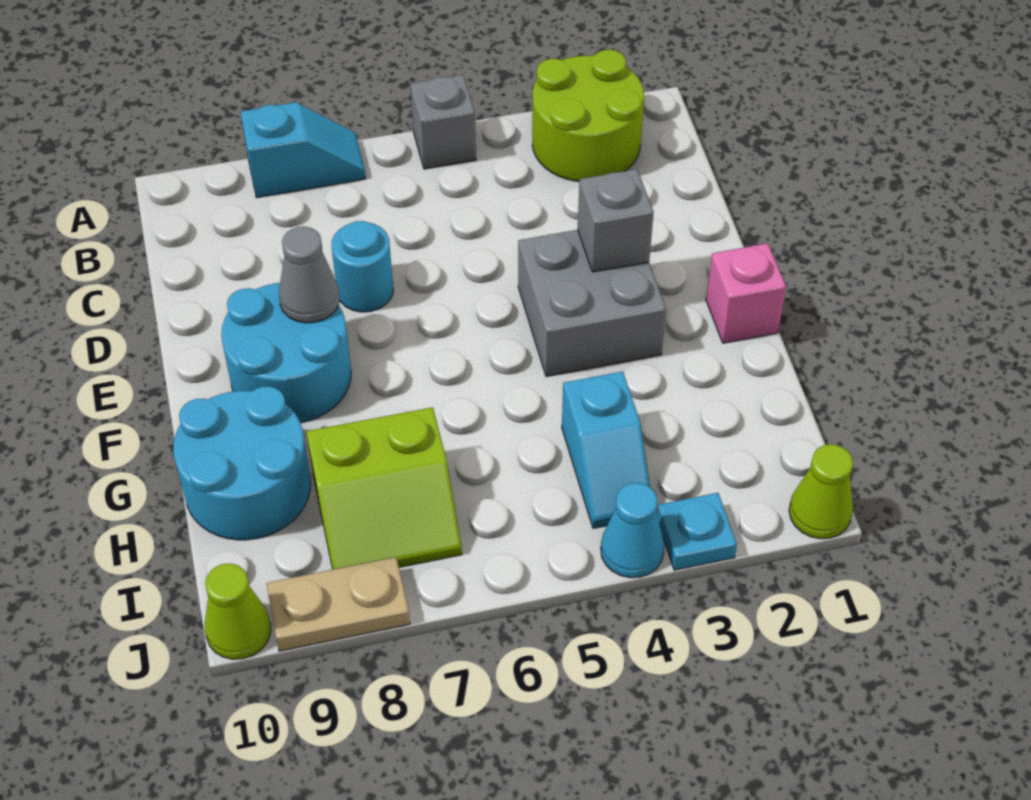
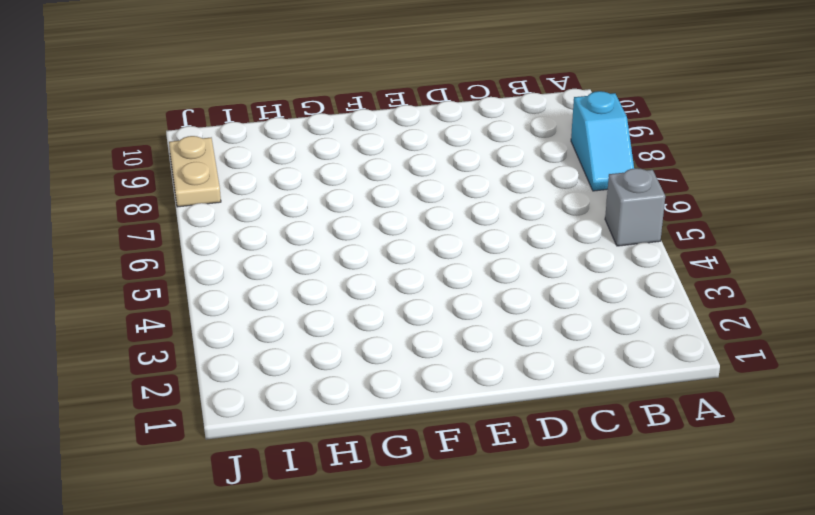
none -> lime 2x2 round brick [532,50,644,182]
none -> cyan 1x1 round brick [332,221,393,312]
none -> grey 2x2 brick [518,230,666,377]

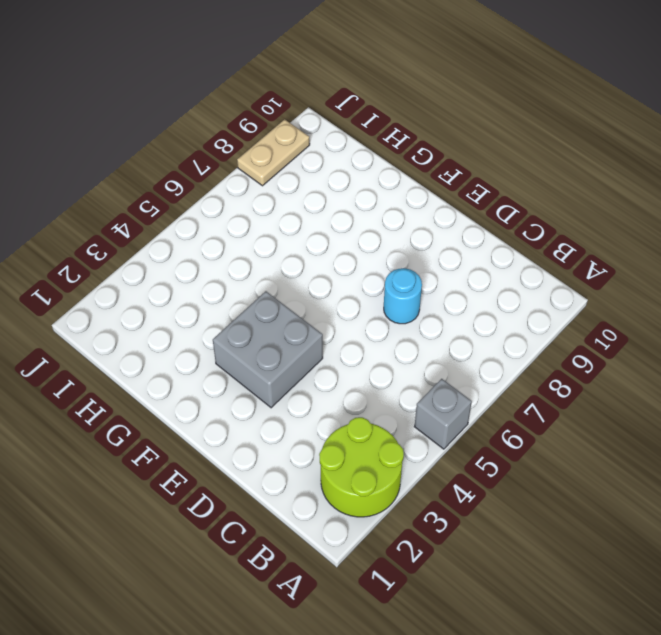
none -> cyan 1x2 slope [241,102,366,198]
none -> cyan 2x2 round brick [221,283,351,423]
none -> pink 1x1 brick [706,243,786,343]

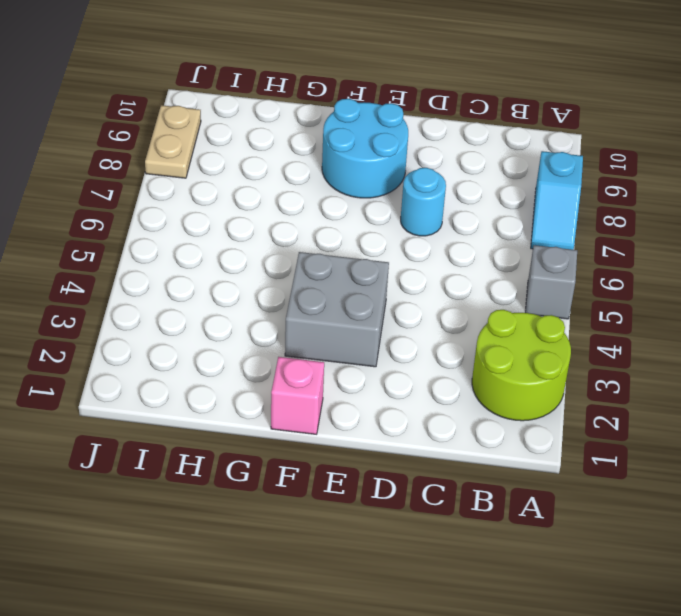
none -> cyan 2x2 round brick [173,386,311,540]
none -> cyan 1x2 slope [562,371,650,528]
none -> lime 2x2 slope [306,407,462,569]

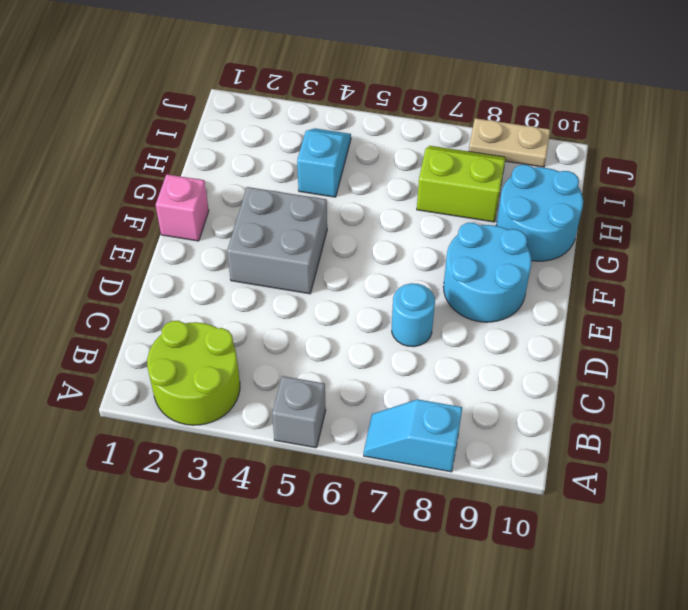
none -> lime 1x1 cone [789,444,853,539]
none -> cyan 1x1 plate [657,493,737,570]
none -> cyan 1x1 cone [601,483,664,578]

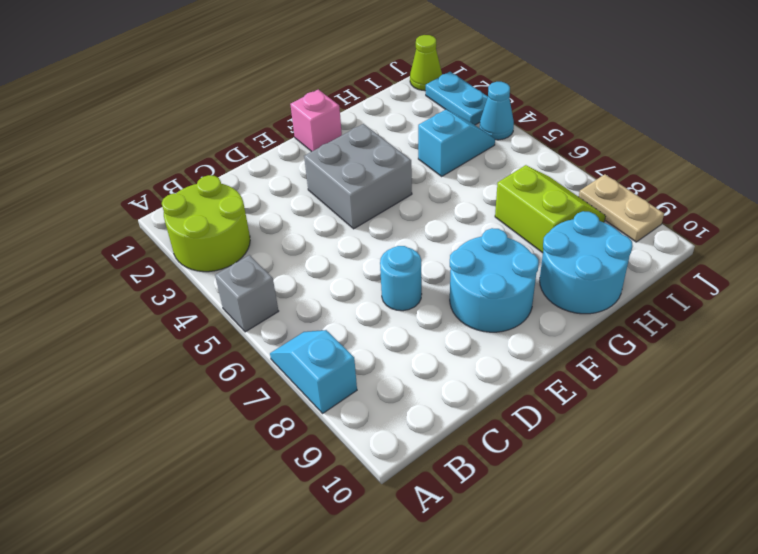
cyan 1x2 plate [426,72,488,125] -> cyan 1x1 plate [657,493,737,570]
none -> lime 1x1 cone [205,564,271,659]
none -> grey 1x1 brick [578,169,654,272]
none -> grey 1x1 cone [279,227,340,323]

